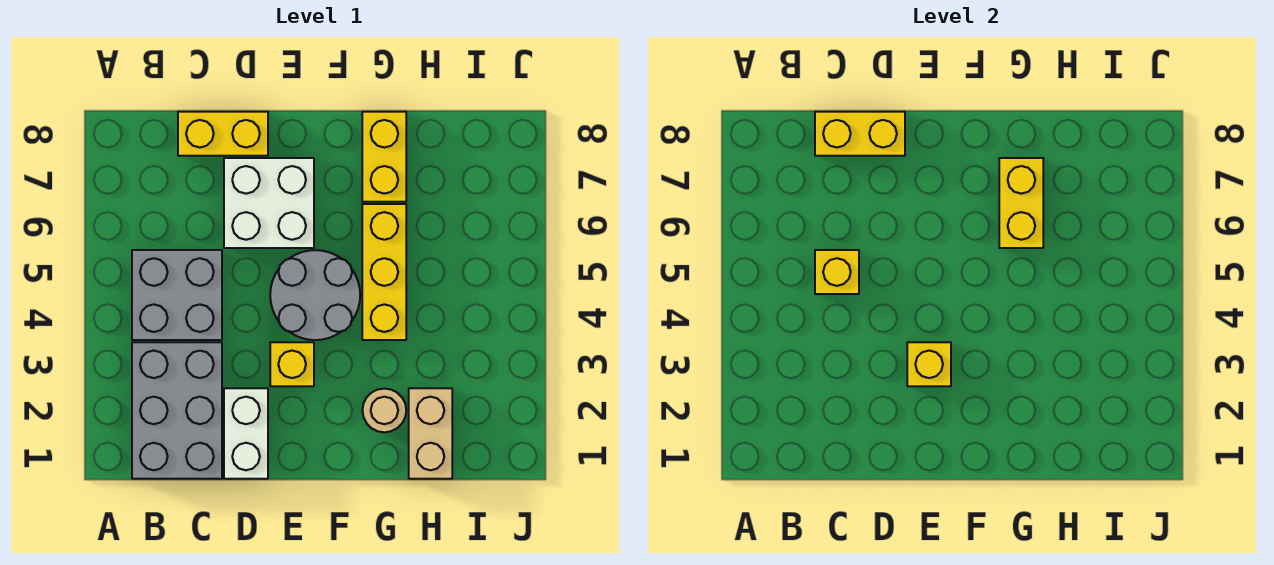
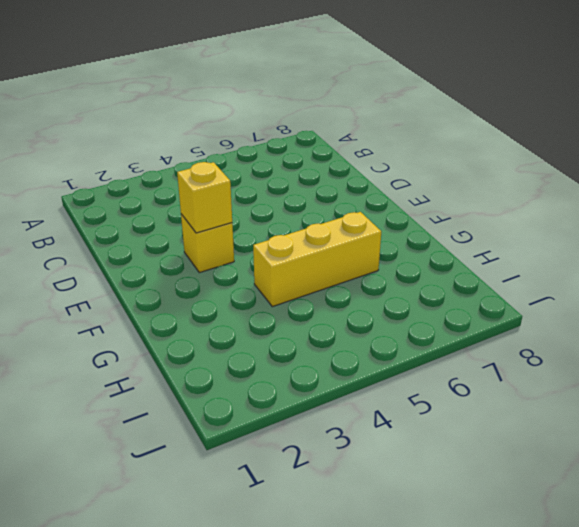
none -> grey 2x3 brick [132,342,222,479]
none -> grey 2x2 brick [132,250,222,340]
none -> yellow 1x2 brick [178,112,268,156]

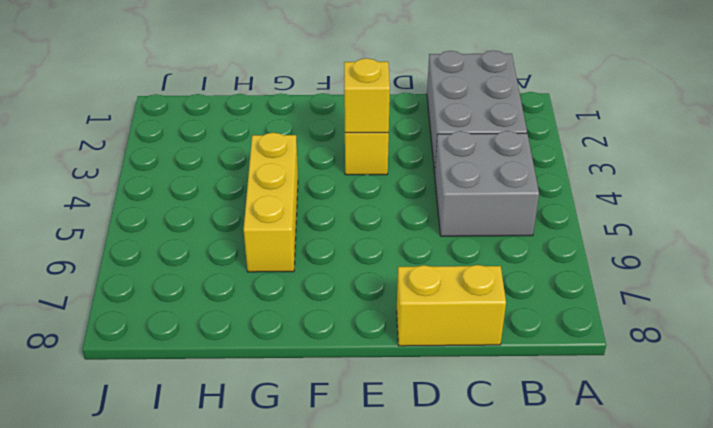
none -> white 1x2 brick [224,388,268,479]
none -> white 2x2 brick [224,158,314,248]
none -> grey 2x2 round brick [270,250,360,340]

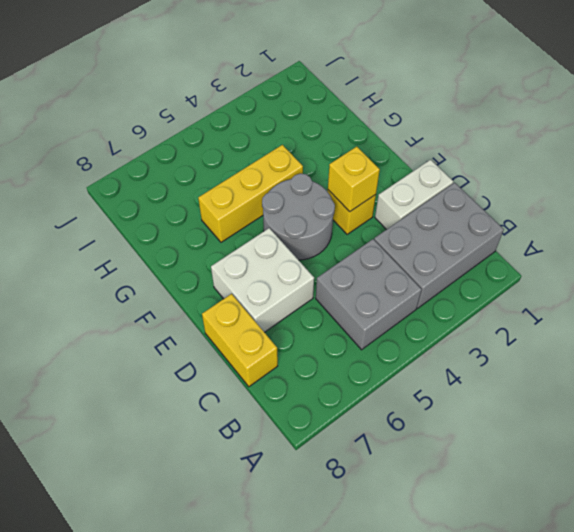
none -> tan 1x1 round brick [362,389,406,432]
none -> yellow 1x2 brick [362,112,406,202]
none -> tan 1x2 brick [409,388,452,479]

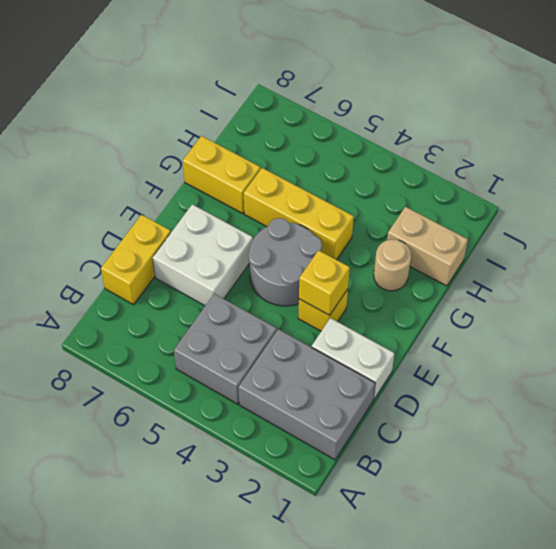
none -> yellow 1x1 brick [815,250,859,294]
none -> yellow 1x2 brick [815,112,905,156]
none -> yellow 1x2 brick [999,158,1043,248]

